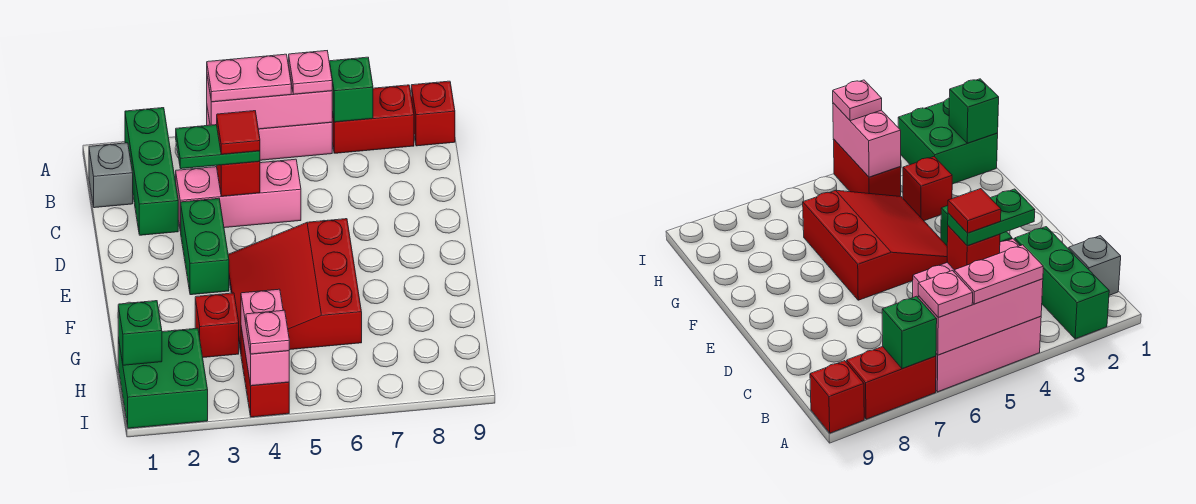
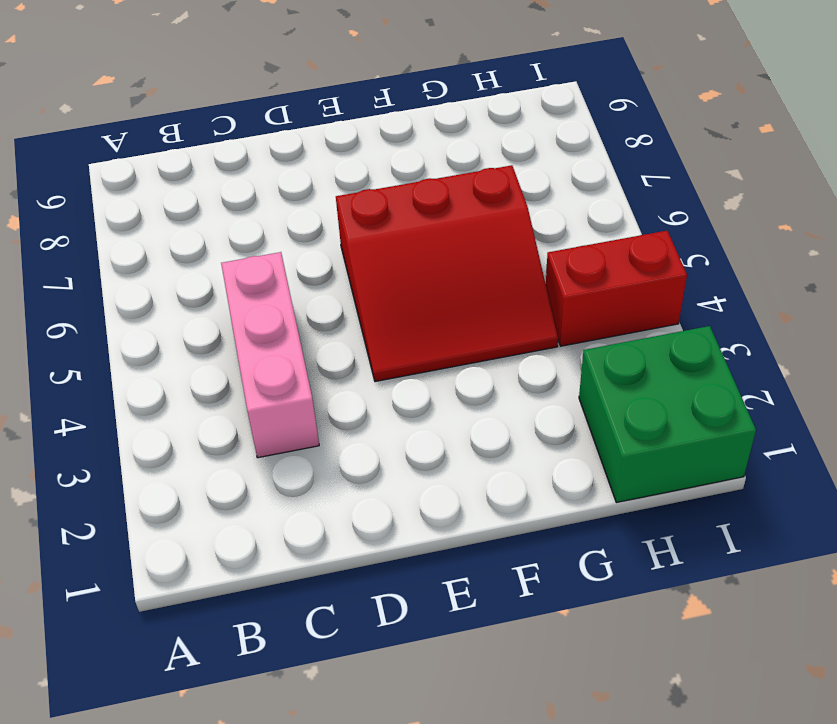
none -> green 1x3 brick [125,108,178,235]
none -> pink 1x3 brick [207,108,332,160]
none -> red 1x2 brick [332,85,414,153]

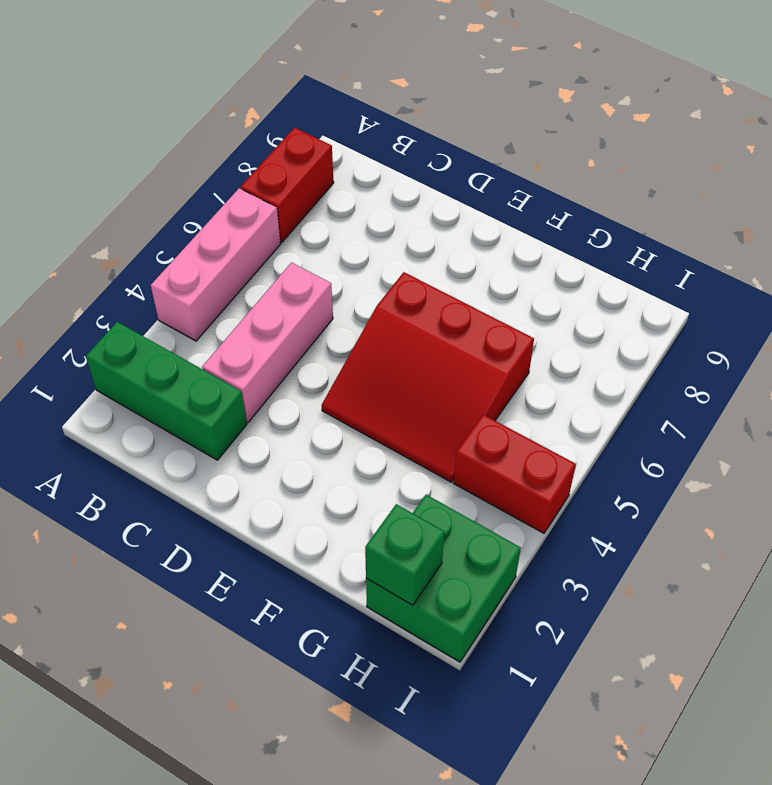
none -> red 1x1 brick [411,81,455,146]
none -> grey 1x1 brick [89,143,133,208]
none -> green 1x2 brick [181,198,229,295]

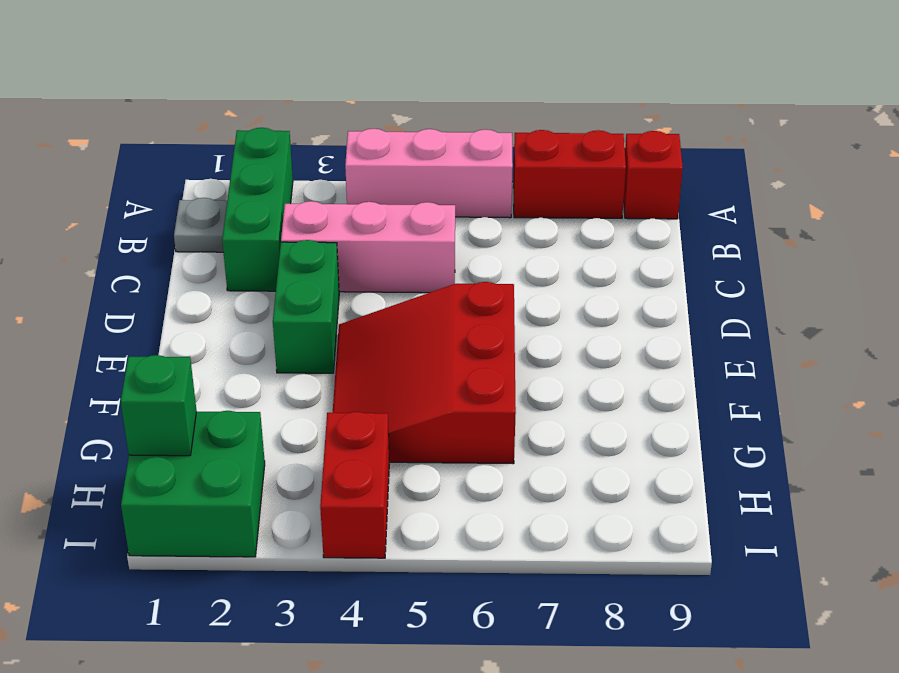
grey 1x1 plate [174,198,227,252] -> grey 1x1 brick [89,143,133,208]
none -> red 1x1 brick [195,293,239,357]
none -> pink 1x3 brick [207,65,332,129]
none -> green 1x1 brick [330,57,373,122]

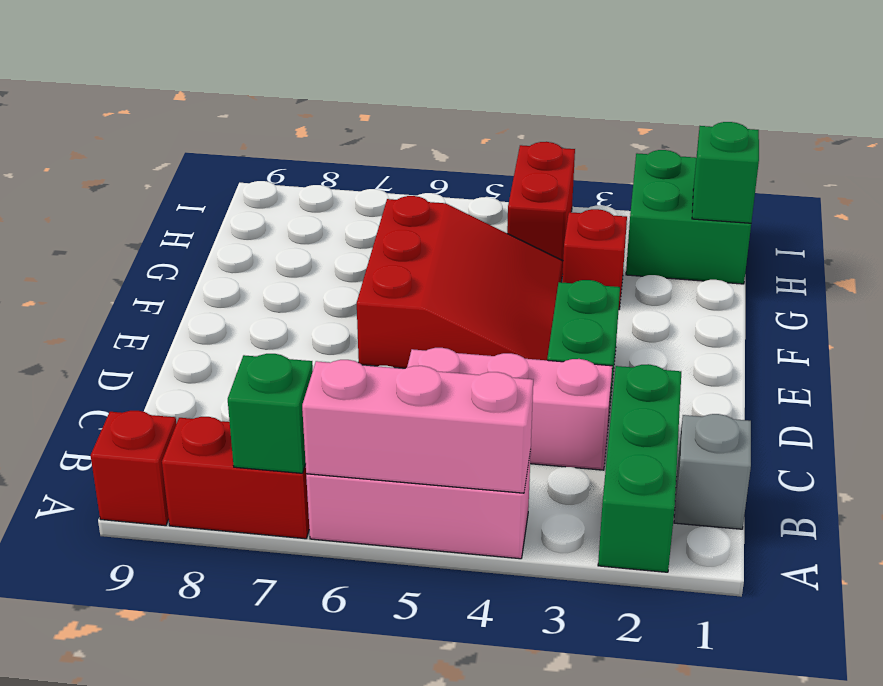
none -> red 1x1 brick [217,161,260,196]
none -> pink 1x2 brick [241,289,289,386]
none -> pink 1x2 plate [207,54,291,102]

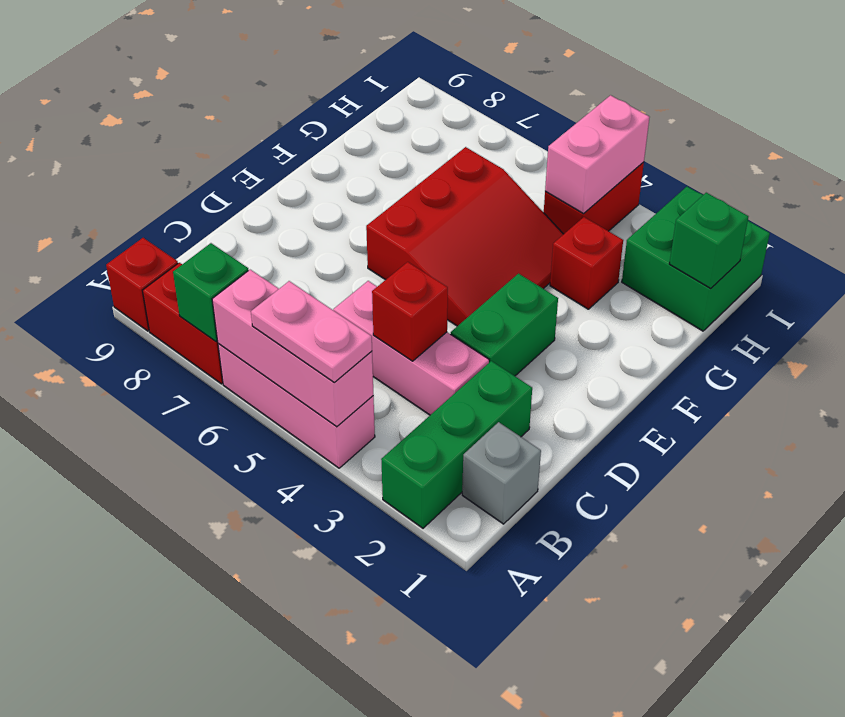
none -> pink 1x1 plate [288,51,332,94]
none -> green 1x2 plate [176,125,260,169]
none -> pink 1x1 plate [246,310,289,354]

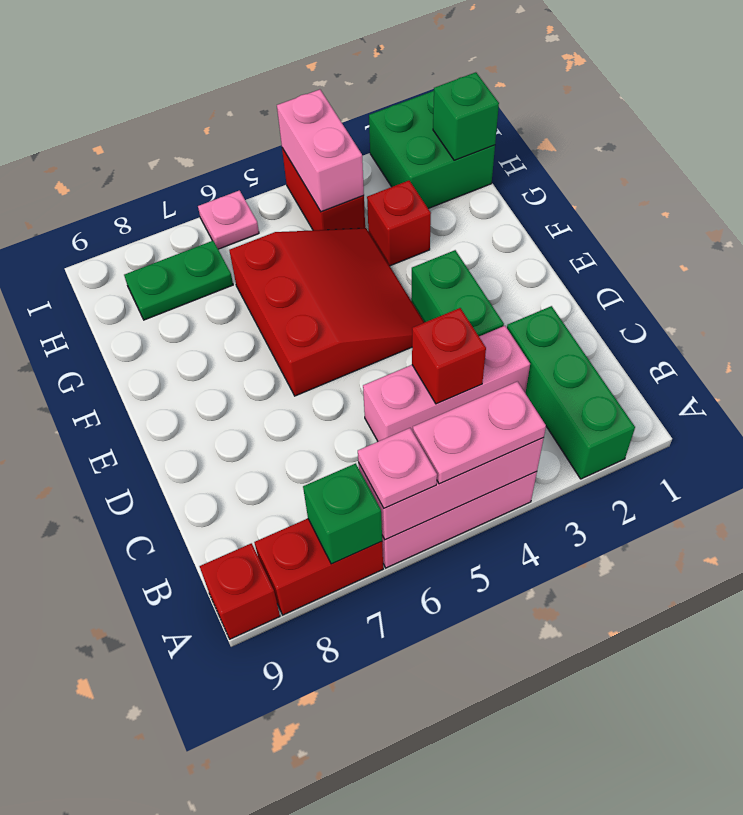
green 1x2 plate [124,241,233,320] -> green 1x2 plate moved to [176,125,260,169]
pink 1x1 plate [198,190,259,249] -> pink 1x1 plate moved to [246,310,289,354]
none -> grey 1x1 brick [89,143,133,208]
none -> red 1x1 tile [217,111,260,154]

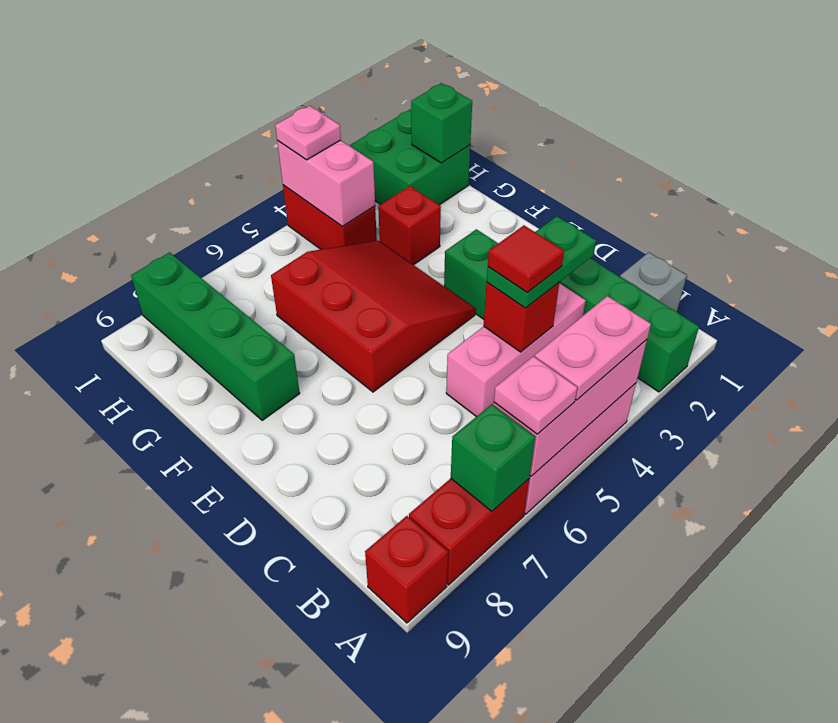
green 1x4 brick [131,252,300,421] -> none

